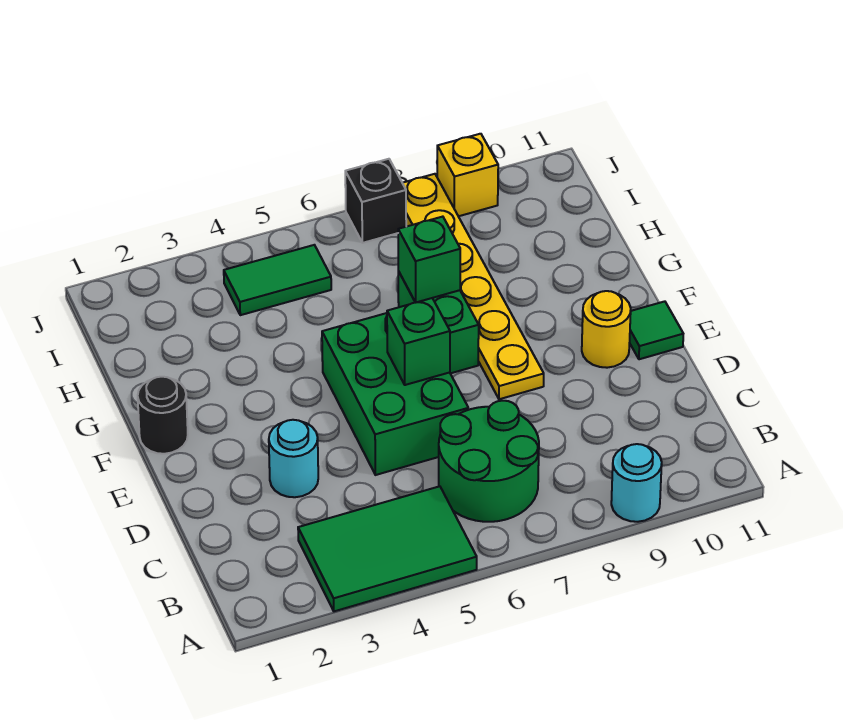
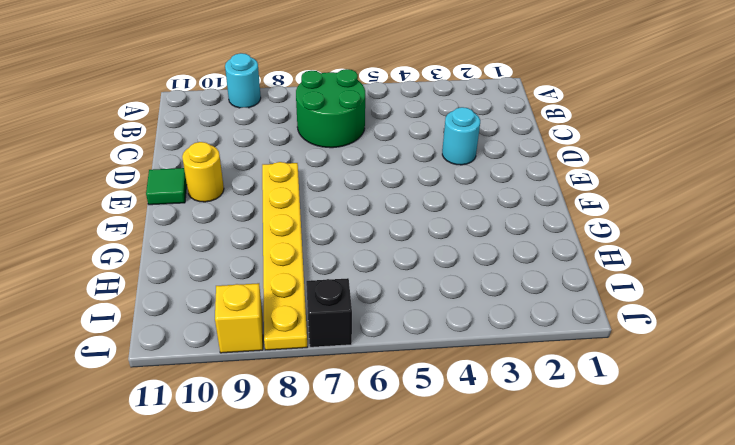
none -> green 2x3 tile [298,486,477,611]
none -> green 2x3 brick [322,313,468,475]
none -> black 1x1 round brick [138,377,188,454]

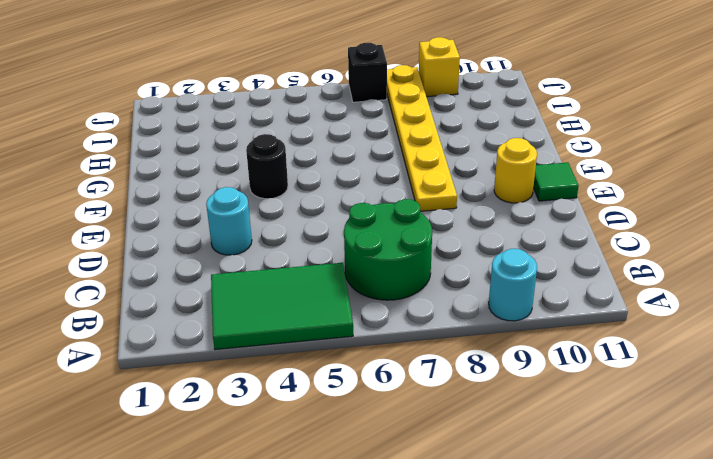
black 1x1 round brick [246,134,288,199] -> black 1x1 round brick moved to [138,377,188,454]
none -> green 2x3 brick [322,313,468,475]
none -> green 1x2 brick [398,271,479,373]
none -> green 1x2 tile [224,245,331,315]

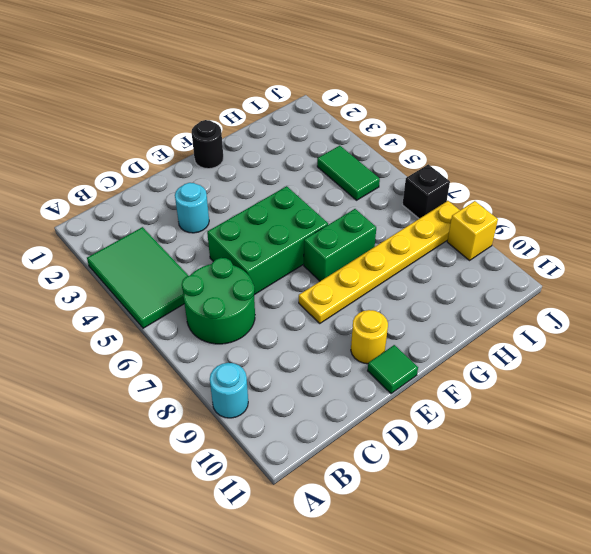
none -> green 1x1 brick [387,298,450,385]
none -> green 1x1 brick [398,217,460,302]

